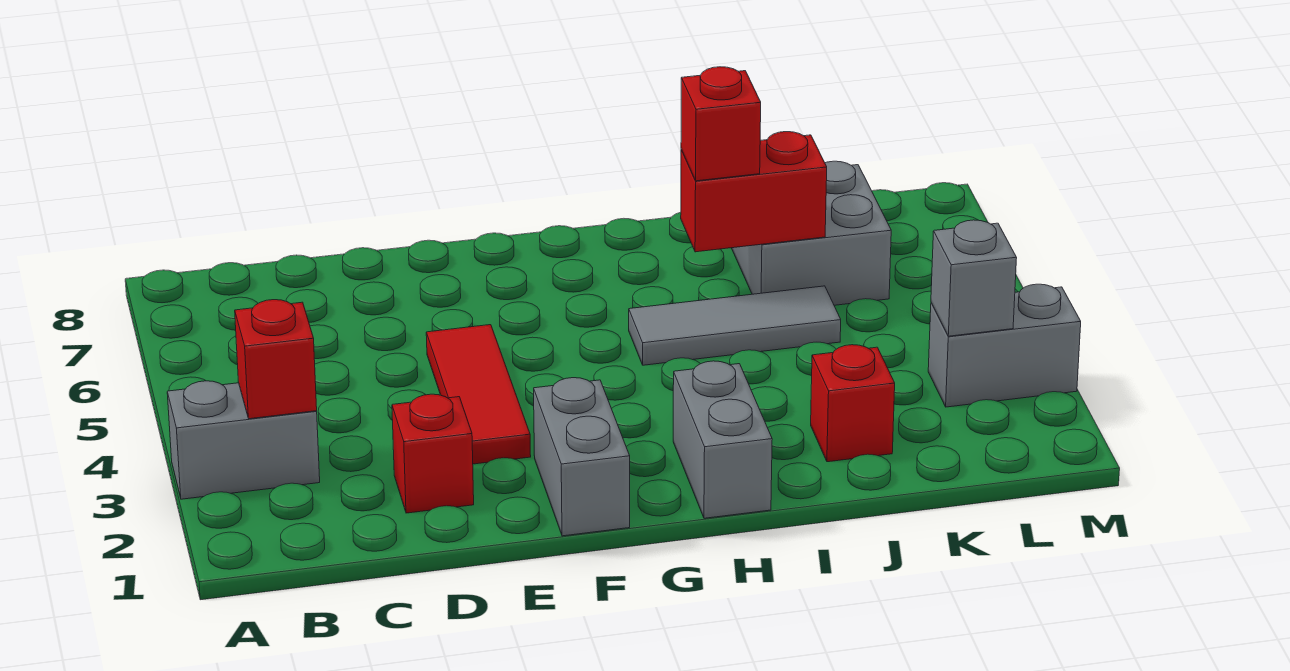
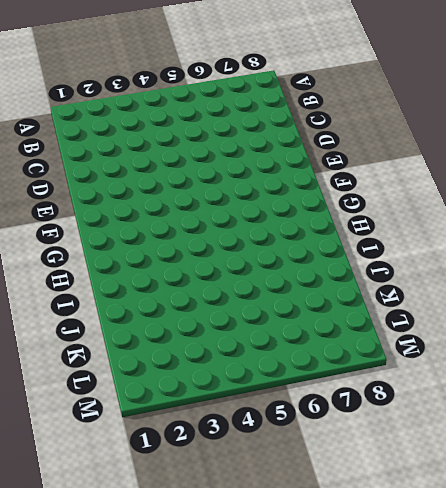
none -> grey 1x2 brick [167,381,320,499]
none -> red 1x1 brick [392,394,474,513]
none -> red 1x3 tile [426,325,531,464]

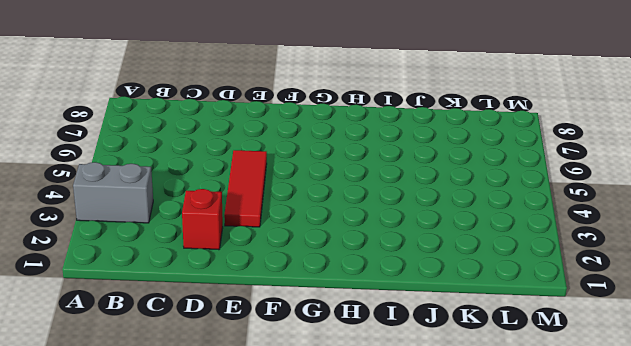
none -> grey 1x2 brick [534,378,630,536]
none -> grey 1x2 brick [673,361,772,518]
none -> grey 1x3 tile [629,286,841,365]

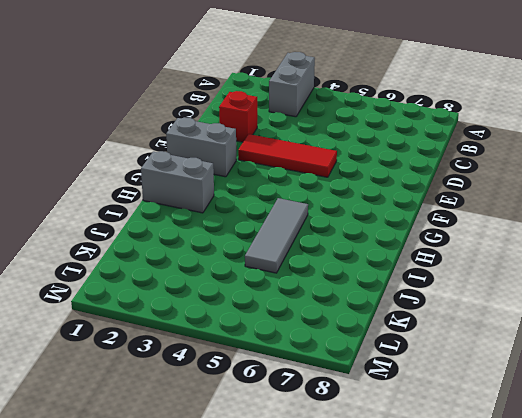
none -> red 1x1 brick [811,345,895,462]
none -> grey 2x2 brick [732,161,891,305]
none -> grey 1x2 brick [928,284,1081,407]

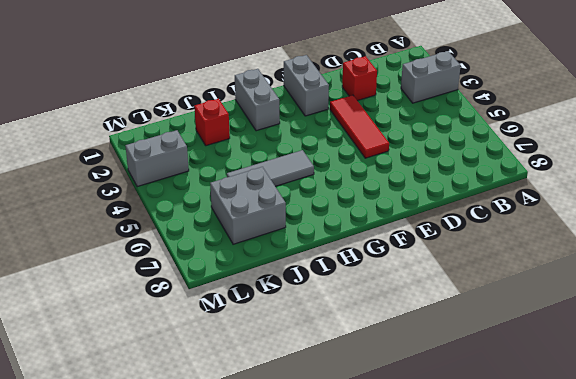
none -> red 1x1 brick [235,300,317,419]
none -> red 1x2 brick [681,132,827,252]
none -> grey 1x1 brick [931,220,1017,336]

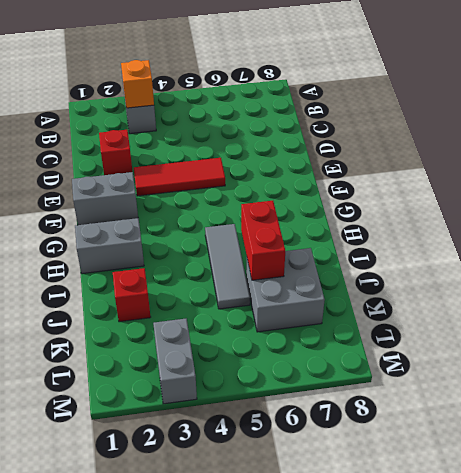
orange 1x1 brick [121,60,154,108] -> red 1x1 brick [235,300,317,419]
none -> grey 1x1 brick [931,220,1017,336]
none -> red 1x1 brick [681,67,761,181]

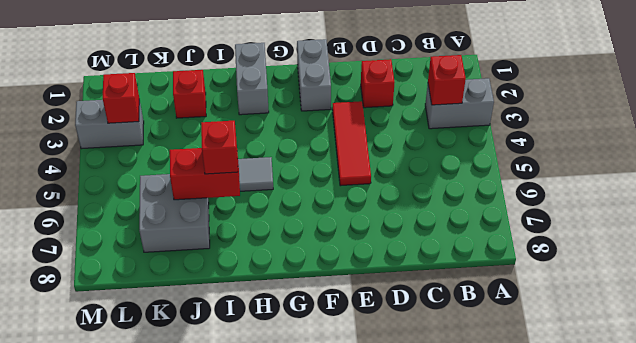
red 1x1 brick [103,73,139,123] -> grey 1x1 brick [931,220,1017,336]

